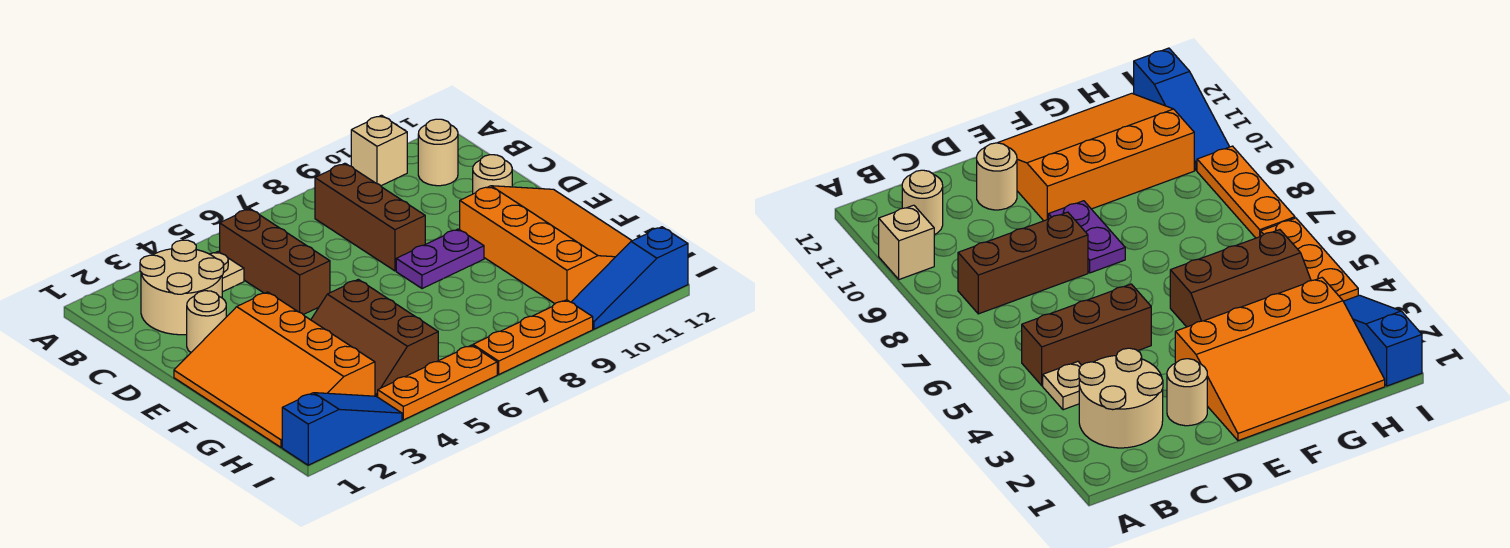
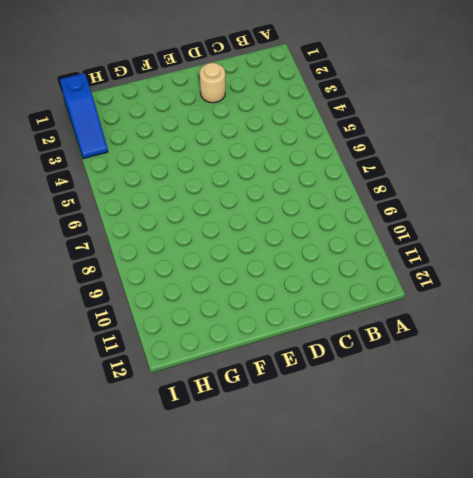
none -> tan 1x1 brick [351,115,407,186]
none -> tan 2x2 round brick [140,240,224,335]
none -> tan 1x1 plate [210,252,244,292]

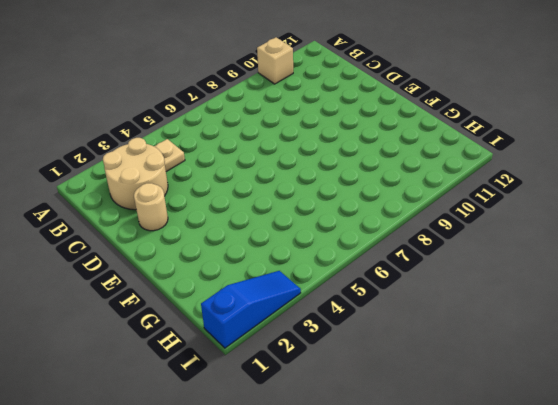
none -> brown 1x3 brick [220,209,330,315]
none -> brown 1x3 brick [315,163,425,271]
none -> tan 1x1 round brick [418,119,458,186]

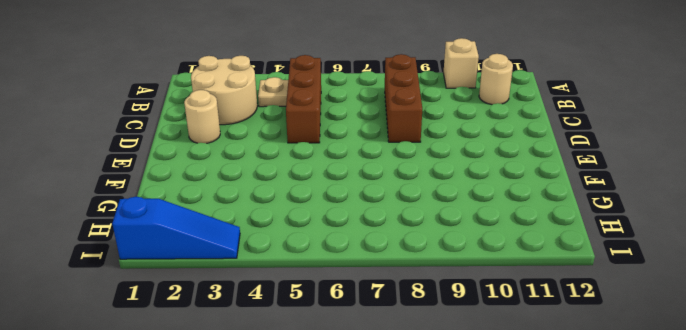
none -> tan 1x1 round brick [473,155,512,194]
none -> orange 3x4 slope [174,292,375,447]
none -> purple 1x2 plate [396,229,484,289]

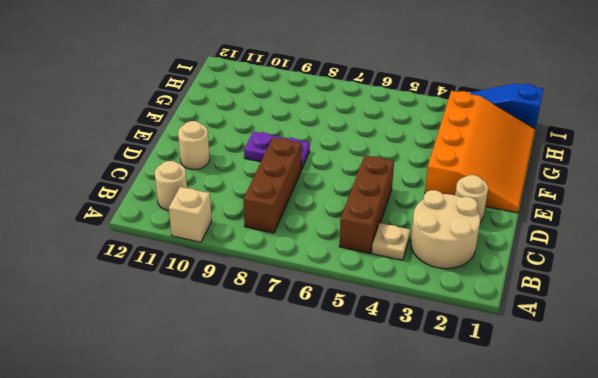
none -> orange 3x4 slope [460,186,632,303]
none -> brown 2x3 slope [311,279,438,397]
none -> orange 1x3 plate [378,345,497,420]

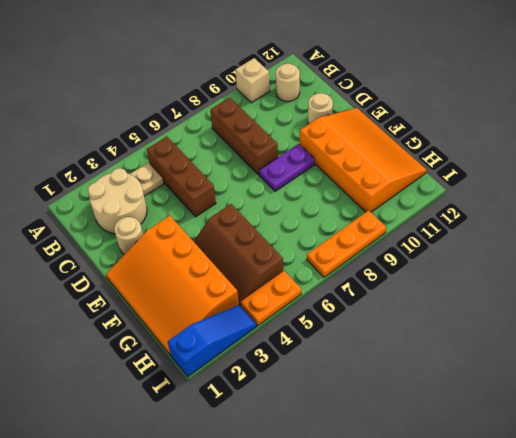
orange 1x2 plate [241,271,301,325] -> orange 1x3 plate [378,345,497,420]
none -> blue 1x3 slope [571,227,688,329]

